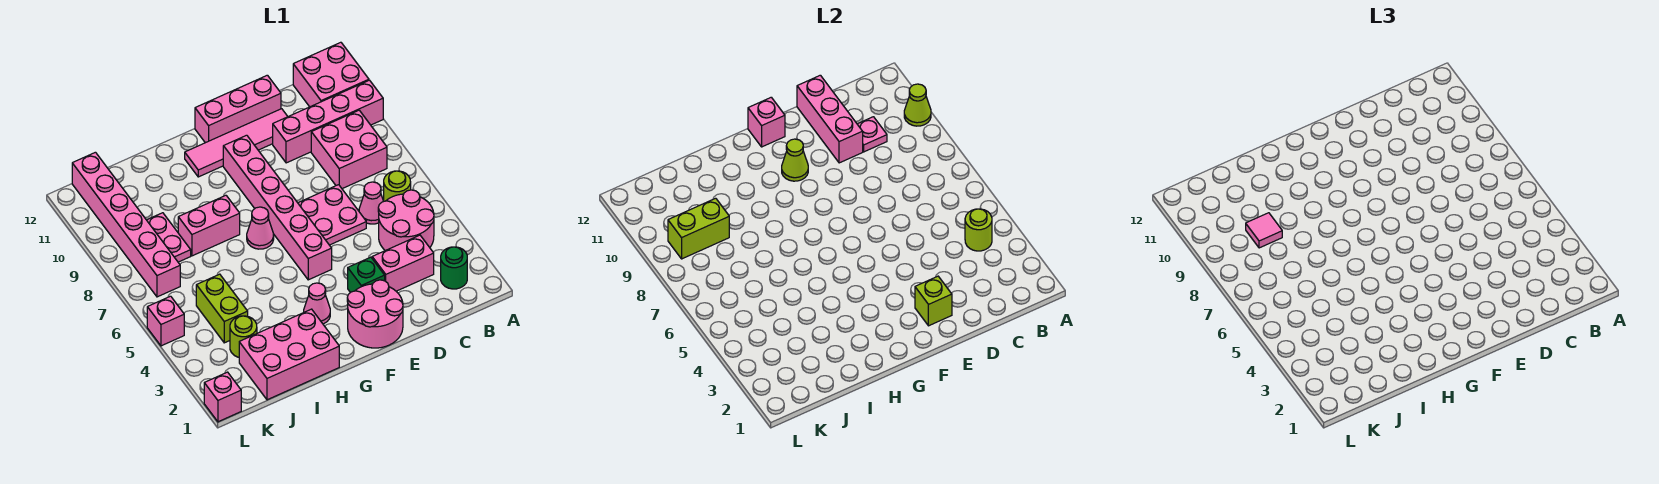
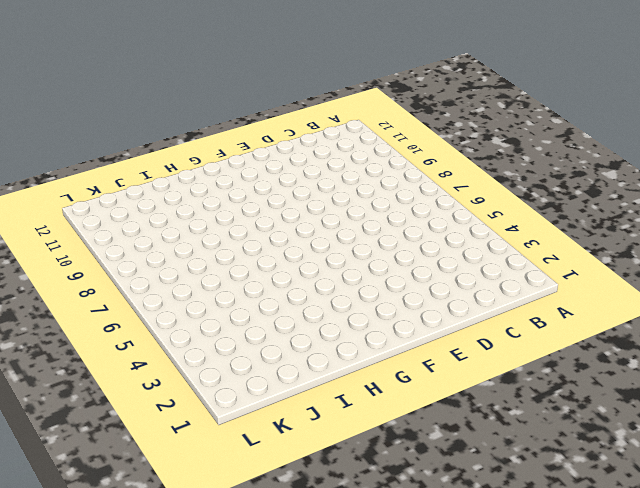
none -> pink 1x4 brick [273,80,383,163]
none -> pink 2x2 brick [293,42,369,107]
none -> green 1x1 round brick [441,247,467,289]
none -> pink 2x2 round brick [378,190,434,251]

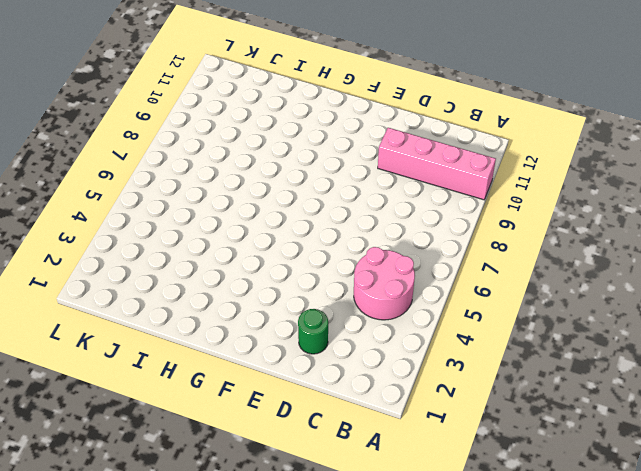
green 1x1 round brick [298,309,328,354] -> green 1x1 round brick moved to [441,247,467,289]
none -> pink 2x2 brick [293,42,369,107]
none -> lime 1x1 round brick [384,171,411,201]
none -> pink 2x2 brick [311,110,387,189]
none -> pink 1x2 brick [372,235,434,291]

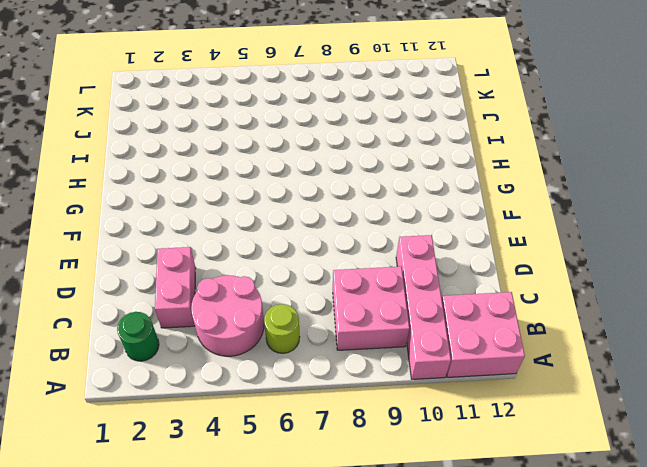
none -> pink 1x1 cone [359,182,384,224]
none -> pink 2x2 plate [298,185,366,245]
none -> pink 1x4 tile [185,109,288,177]
none -> pink 1x3 brick [195,75,281,143]

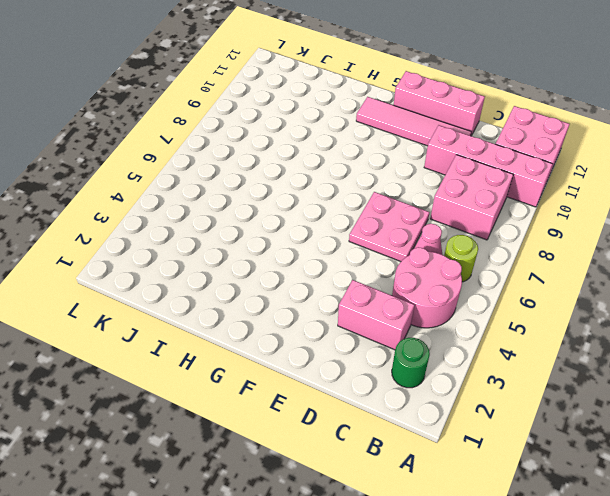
none -> pink 2x2 round brick [347,280,403,348]
none -> green 1x1 brick [348,257,385,293]
none -> pink 1x6 brick [223,135,332,280]
none -> pink 1x1 cone [304,283,330,324]

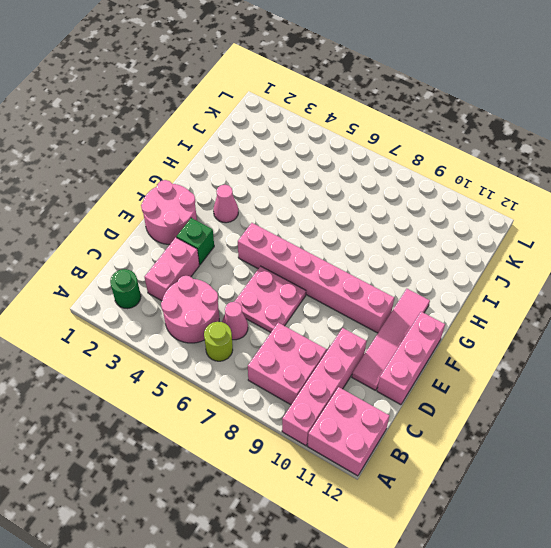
none -> pink 1x1 cone [247,207,274,249]
none -> pink 2x3 brick [239,309,339,400]
none -> pink 1x2 brick [178,195,240,256]
none -> lime 1x1 round brick [230,316,257,357]

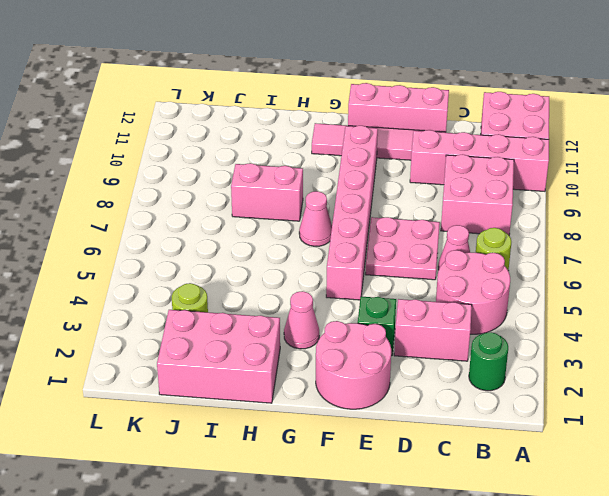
none -> lime 1x2 brick [196,274,248,343]
none -> pink 1x2 plate [147,213,191,262]
none -> pink 1x6 brick [72,152,180,297]
none -> pink 1x1 brick [204,372,241,422]

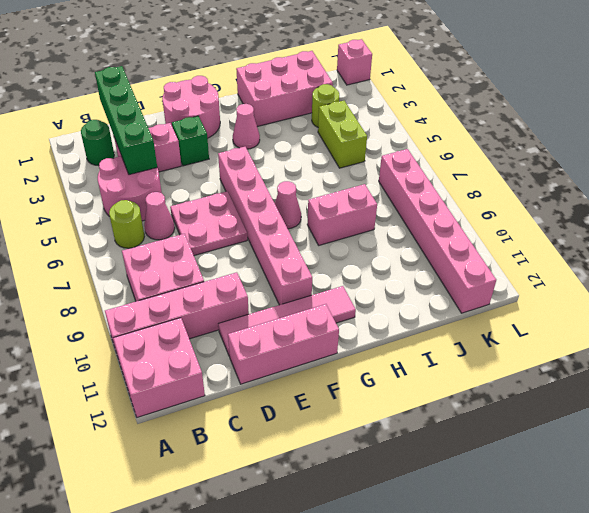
green 1x4 brick [95,66,157,175] -> none
none -> pink 1x2 plate [147,213,191,262]
none -> pink 1x1 brick [147,296,184,346]
none -> lime 1x1 cone [904,84,931,126]
none -> lime 1x1 round brick [965,209,992,251]

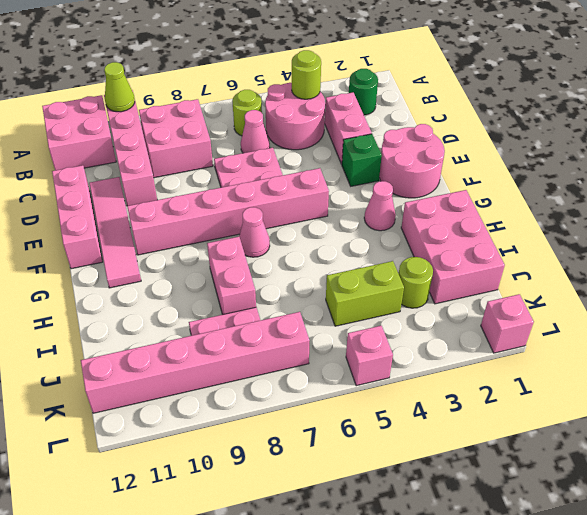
none -> pink 1x1 plate [857,117,887,152]
none -> pink 1x3 brick [797,75,863,163]
none -> lime 1x1 brick [915,276,952,326]
none -> lime 1x1 cone [782,139,808,181]

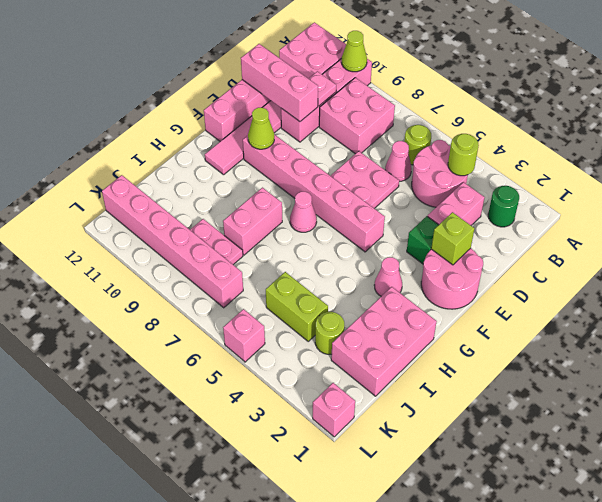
none -> pink 1x1 brick [748,97,785,147]
none -> lime 1x2 brick [668,198,729,259]
none -> pink 1x1 tile [1246,213,1282,248]

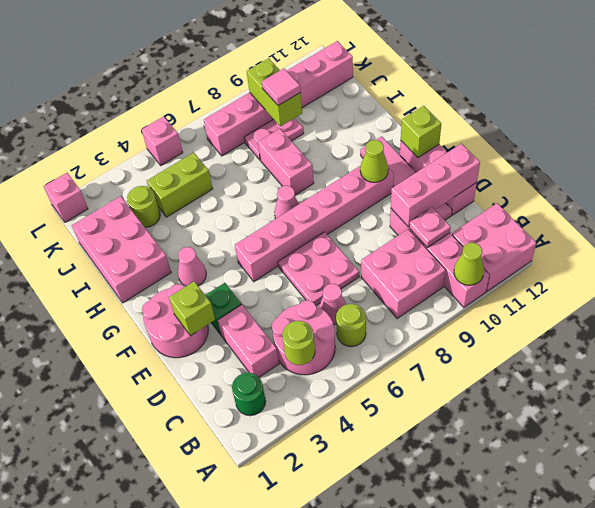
lime 1x1 brick [401,106,441,158] -> pink 1x1 brick [748,97,785,147]

